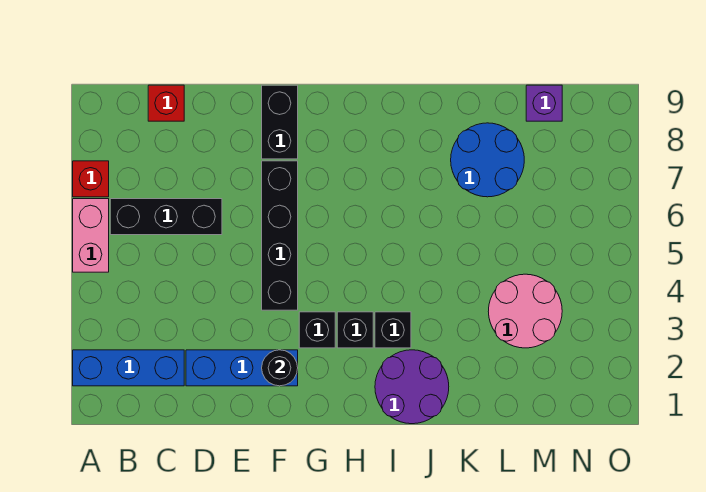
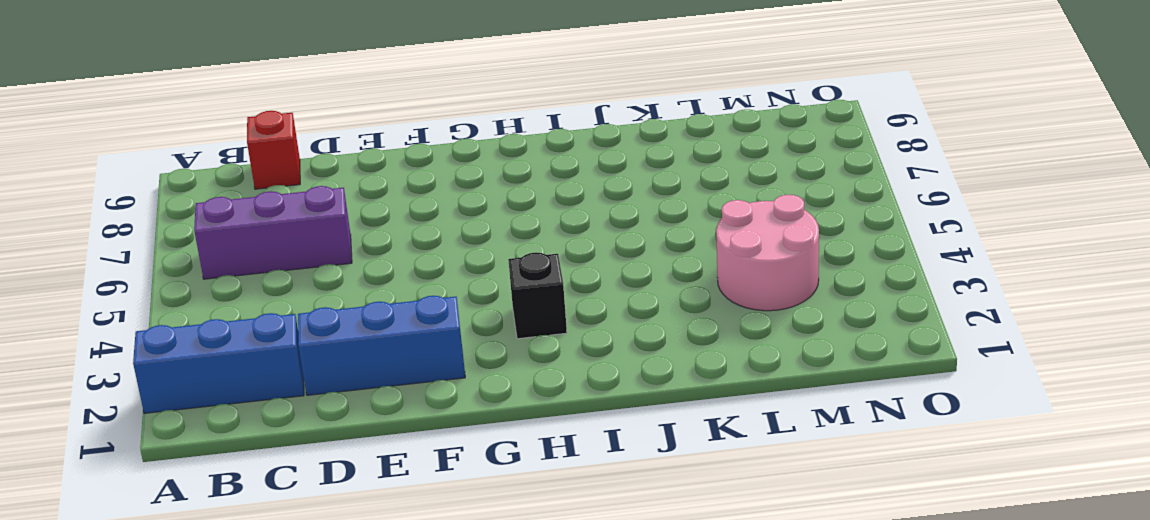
purple 1x3 brick [194,186,352,279] -> black 1x3 brick [110,199,222,235]
none -> pink 1x2 brick [73,199,109,272]
none -> red 1x1 brick [73,161,109,197]
none -> black 1x4 brick [262,161,298,310]

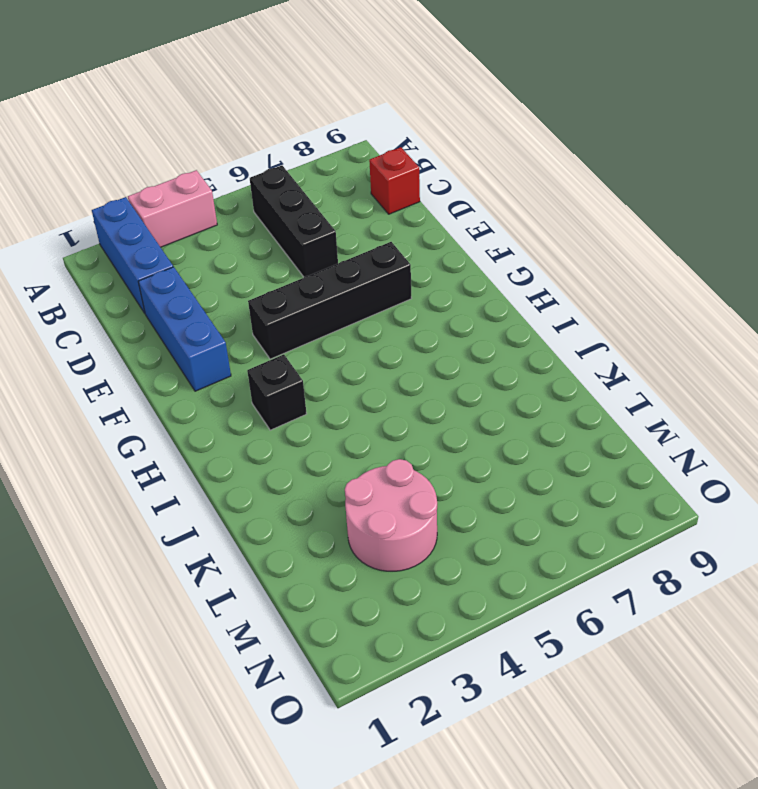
pink 1x2 brick [128,170,217,247] -> pink 1x2 brick moved to [73,199,109,272]
none -> red 1x1 brick [73,161,109,197]
none -> black 1x2 brick [262,85,298,159]
none -> black 1x1 brick [299,312,335,348]

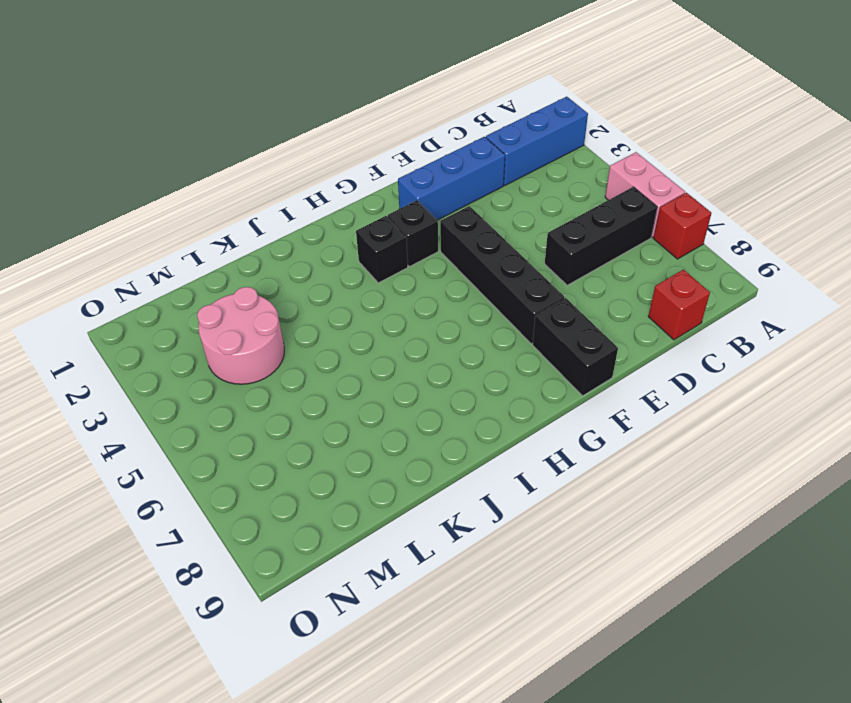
none -> purple 2x2 round brick [375,350,449,424]
none -> black 1x1 brick [375,312,411,348]
none -> blue 2x2 round brick [451,123,524,197]

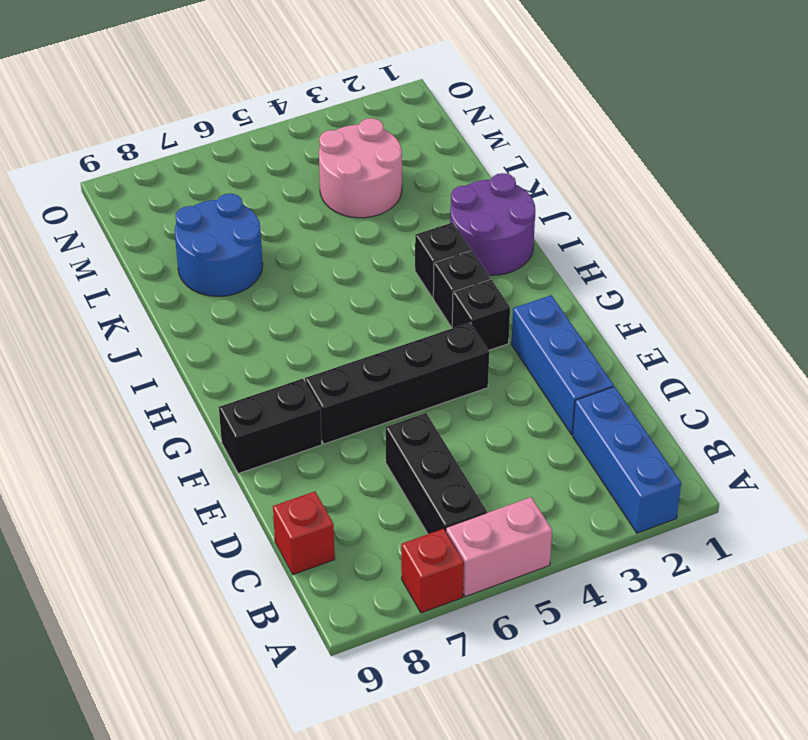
none -> purple 1x1 brick [526,85,562,121]
none -> black 1x1 round brick [262,350,298,386]

